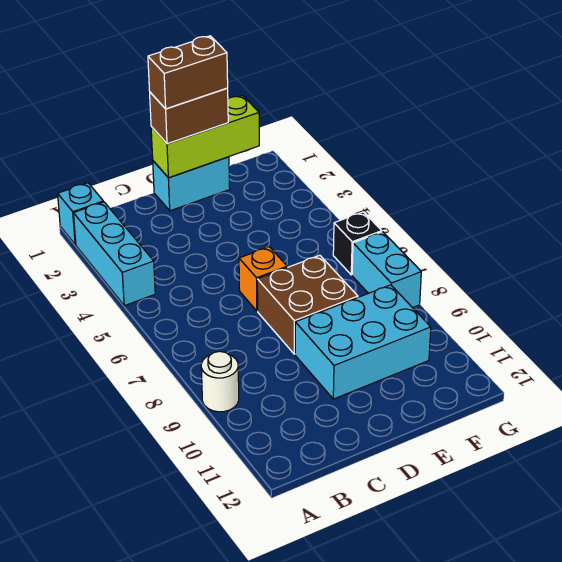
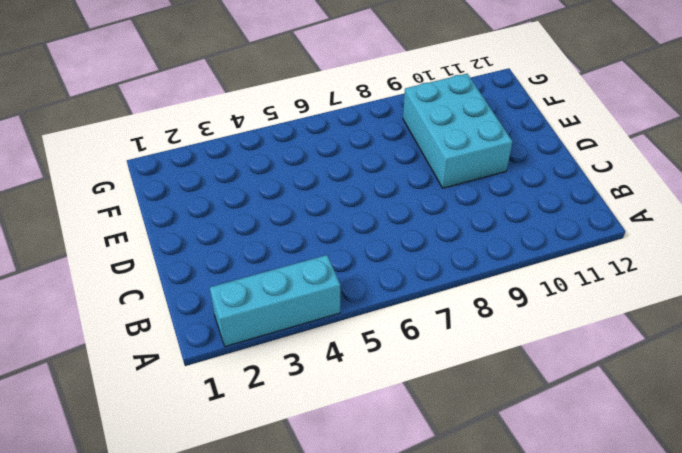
none -> cyan 1x1 brick [58,183,103,245]
none -> white 1x1 round brick [201,351,239,412]
none -> cyan 1x2 brick [153,157,230,211]

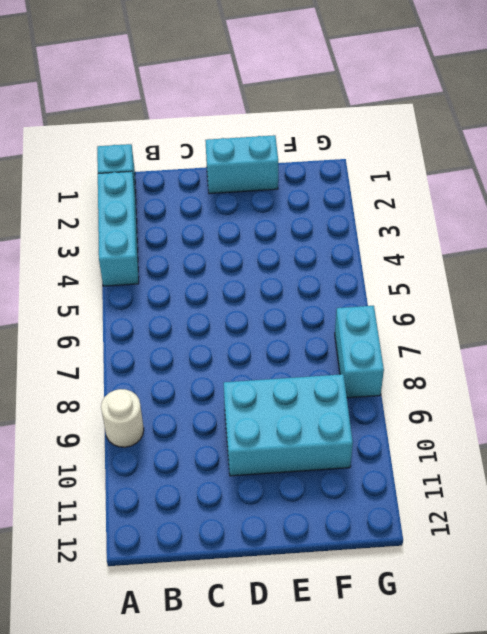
none -> orange 1x1 brick [239,247,287,311]
none -> brown 2x2 brick [257,255,358,354]
none -> black 1x1 brick [333,212,382,275]

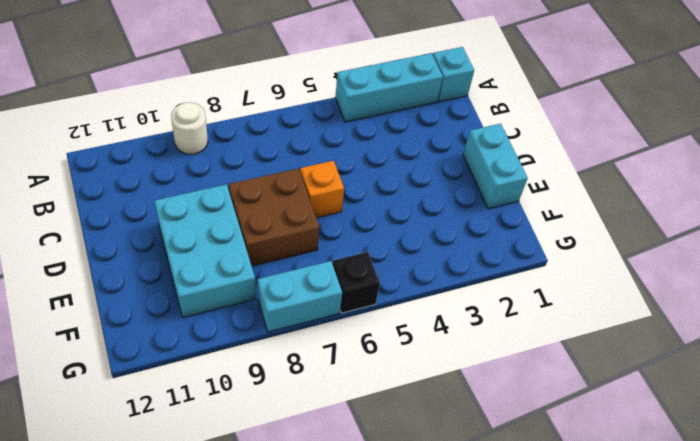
none -> lime 1x3 brick [151,95,259,178]
none -> brown 1x2 brick [150,88,228,144]
none -> brown 1x2 brick [148,36,228,109]

